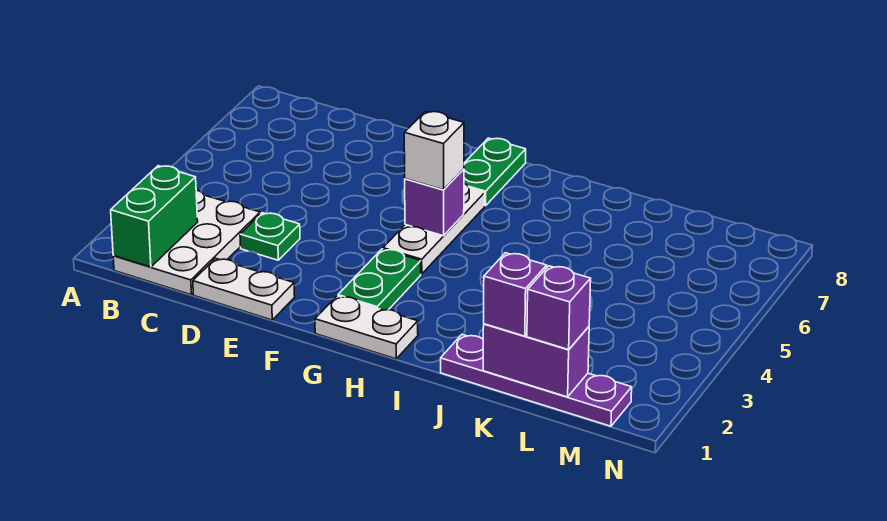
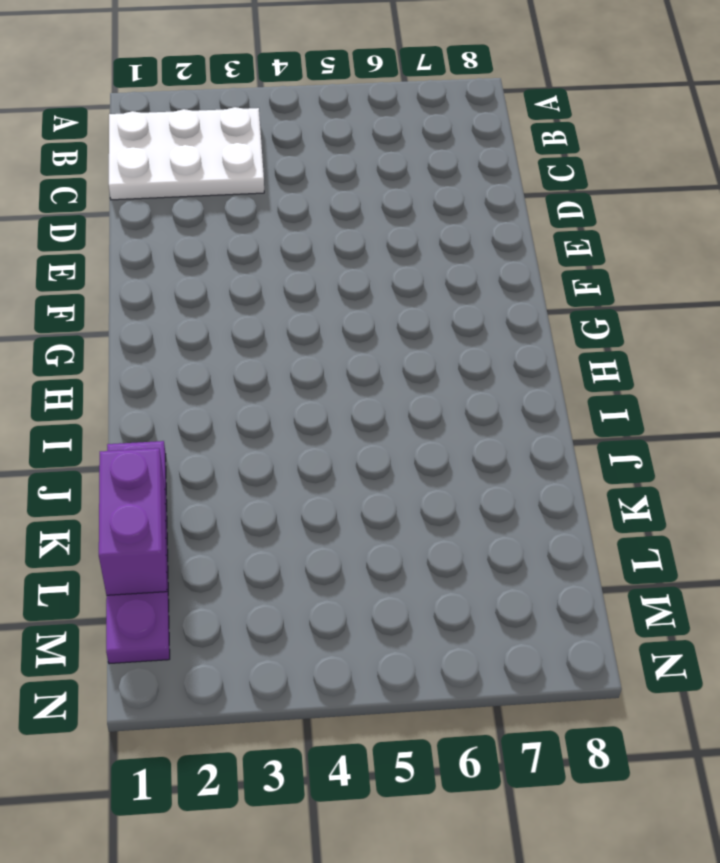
none -> white 1x2 plate [193,258,295,320]
none -> green 1x1 plate [240,213,300,260]
none -> white 1x2 plate [315,296,418,359]

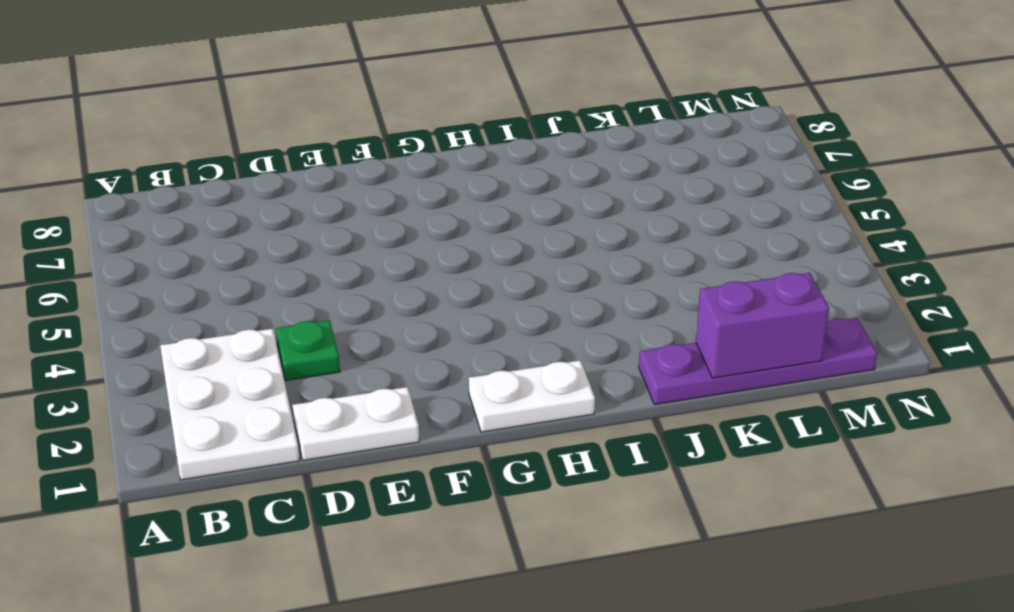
none -> green 1x2 plate [338,249,421,310]
none -> white 1x3 plate [383,184,485,274]
none -> green 1x2 plate [464,138,526,206]

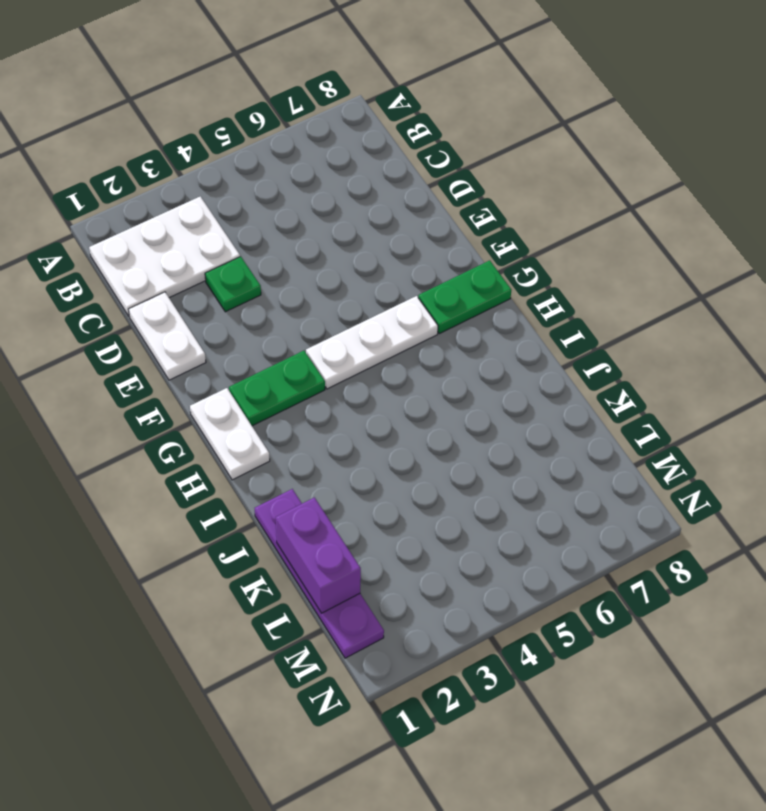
none -> green 1x2 brick [111,166,198,267]
none -> purple 1x1 brick [405,169,464,236]
none -> white 1x1 brick [404,111,464,190]

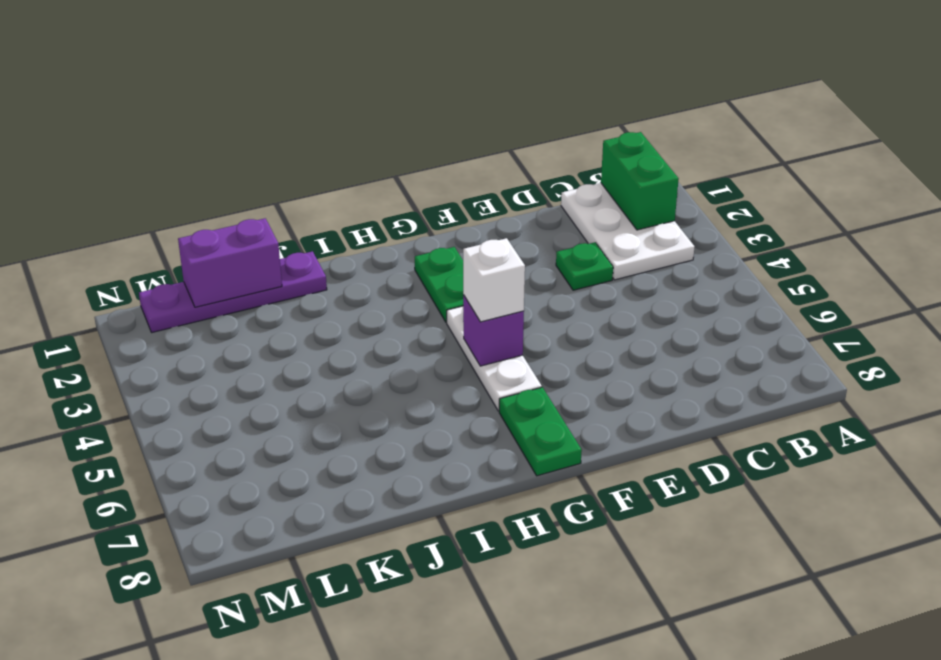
none -> white 1x2 plate [193,258,295,320]
none -> white 1x2 plate [315,296,418,359]
none -> purple 1x1 brick [484,253,547,336]

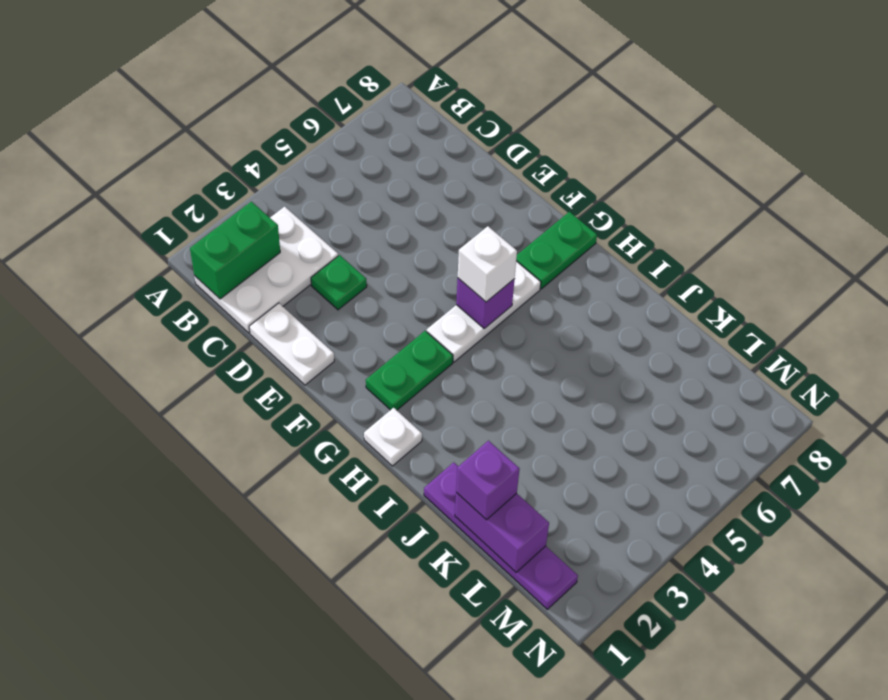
white 1x1 plate [364,408,422,466] -> white 1x2 plate [315,296,418,359]
none -> purple 1x1 brick [527,266,591,350]

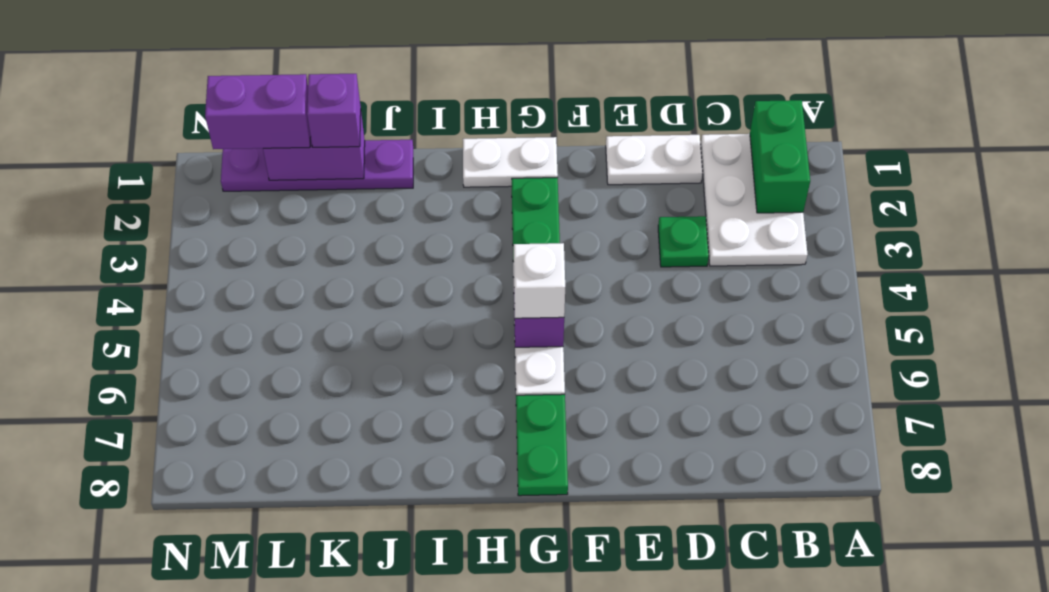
purple 1x2 brick [205,74,311,149] -> purple 1x1 brick [527,266,591,350]

